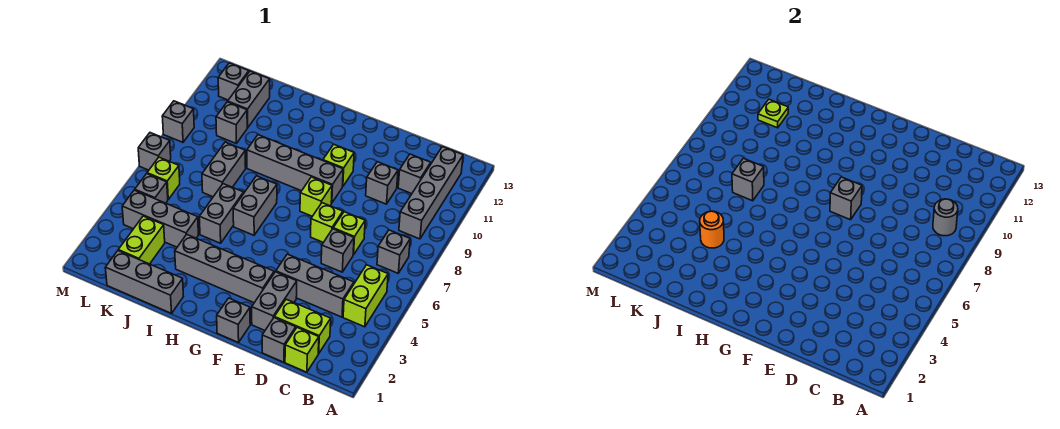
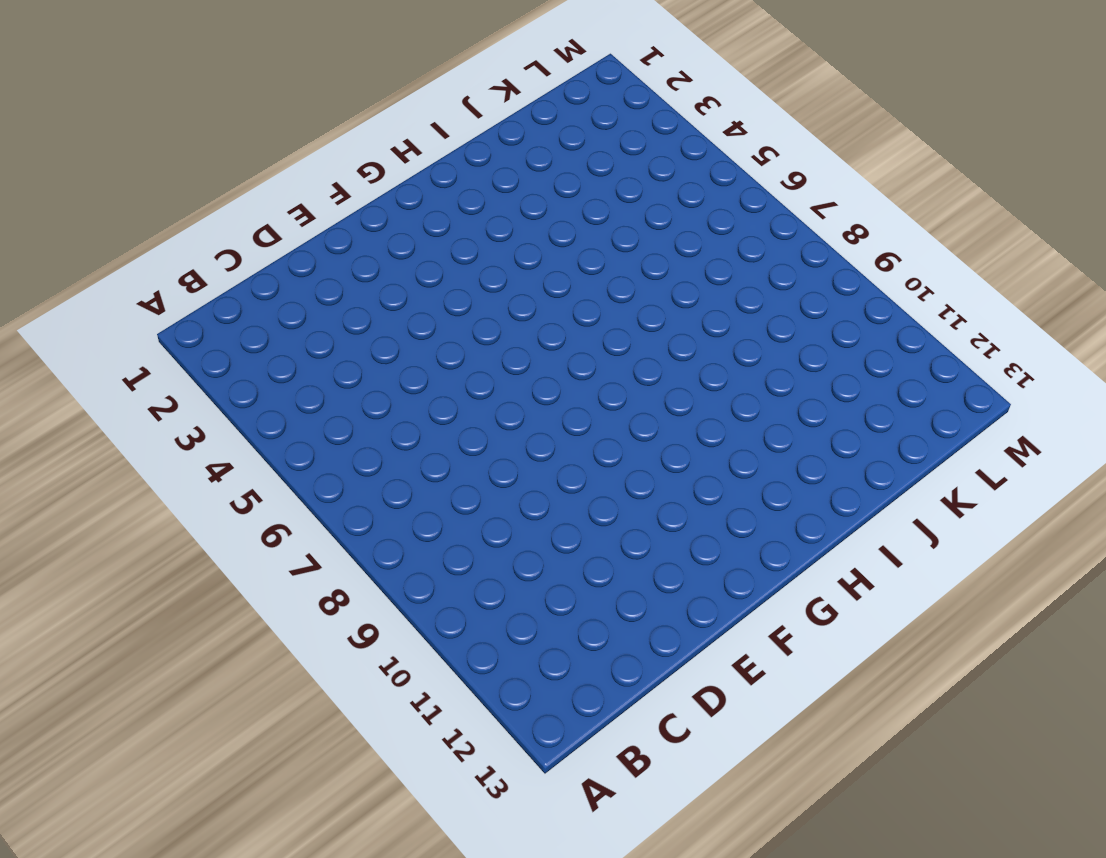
none -> lime 1x2 brick [343,265,388,327]
none -> grey 1x1 brick [377,230,410,273]
none -> grey 1x4 brick [399,147,463,239]
none -> lime 1x1 brick [285,328,319,372]

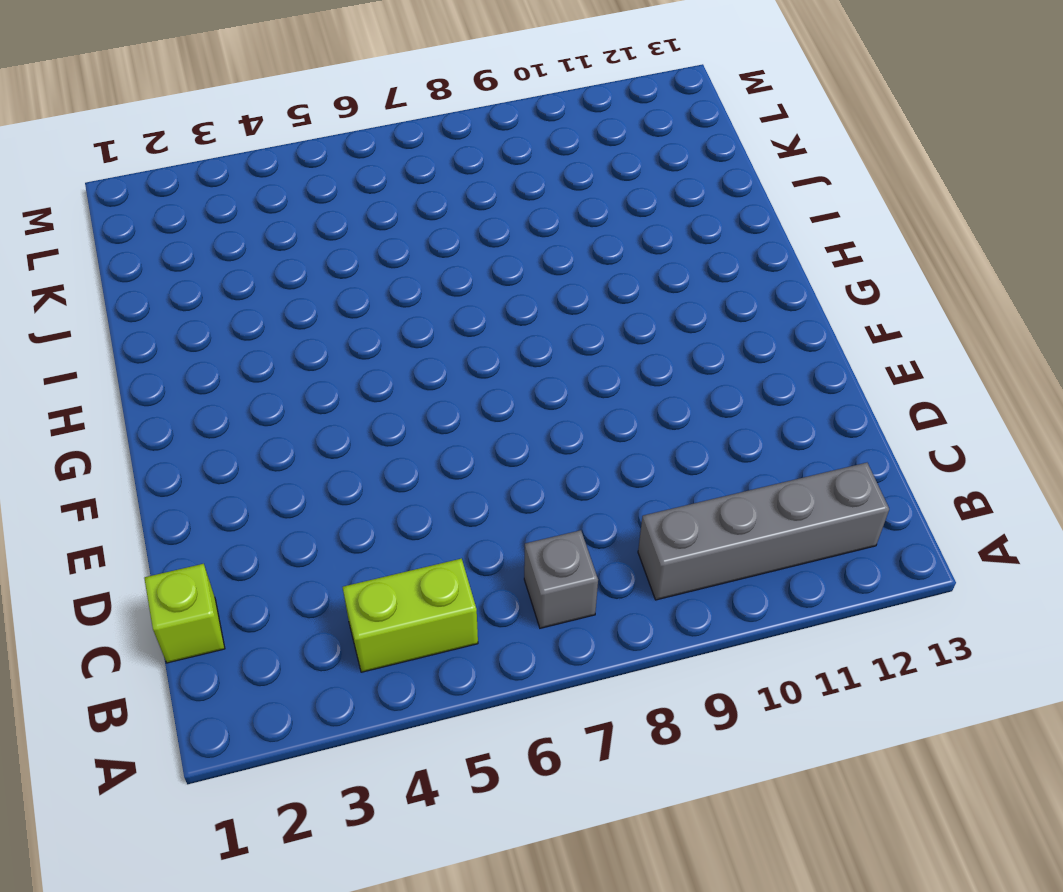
none -> lime 1x2 brick [274,299,331,354]
none -> grey 1x3 brick [276,254,354,317]
none -> grey 1x1 brick [398,154,431,194]
none -> grey 1x1 brick [262,318,296,362]

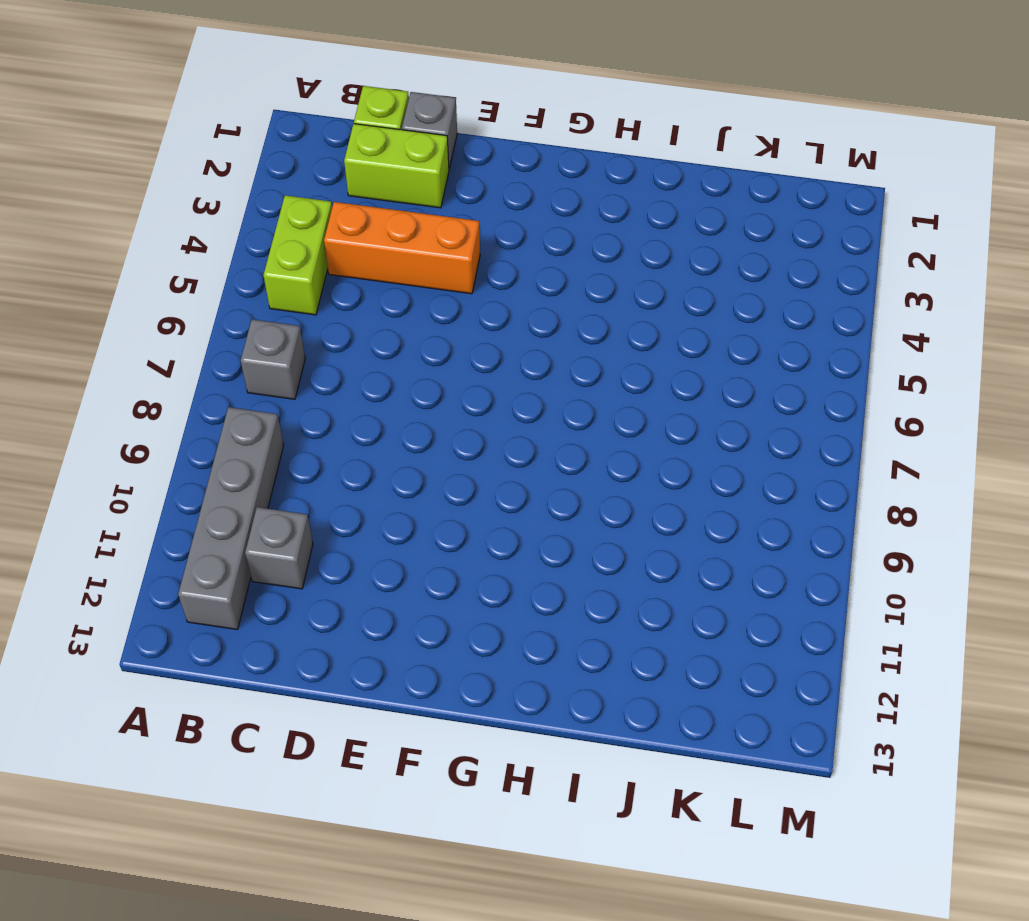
orange 1x3 brick [324,202,480,294] -> grey 1x3 brick [276,254,354,317]
none -> grey 1x1 brick [321,229,354,272]
none -> lime 1x1 brick [333,212,365,255]
none -> grey 1x1 brick [366,162,398,204]
none -> grey 1x2 brick [252,272,297,330]

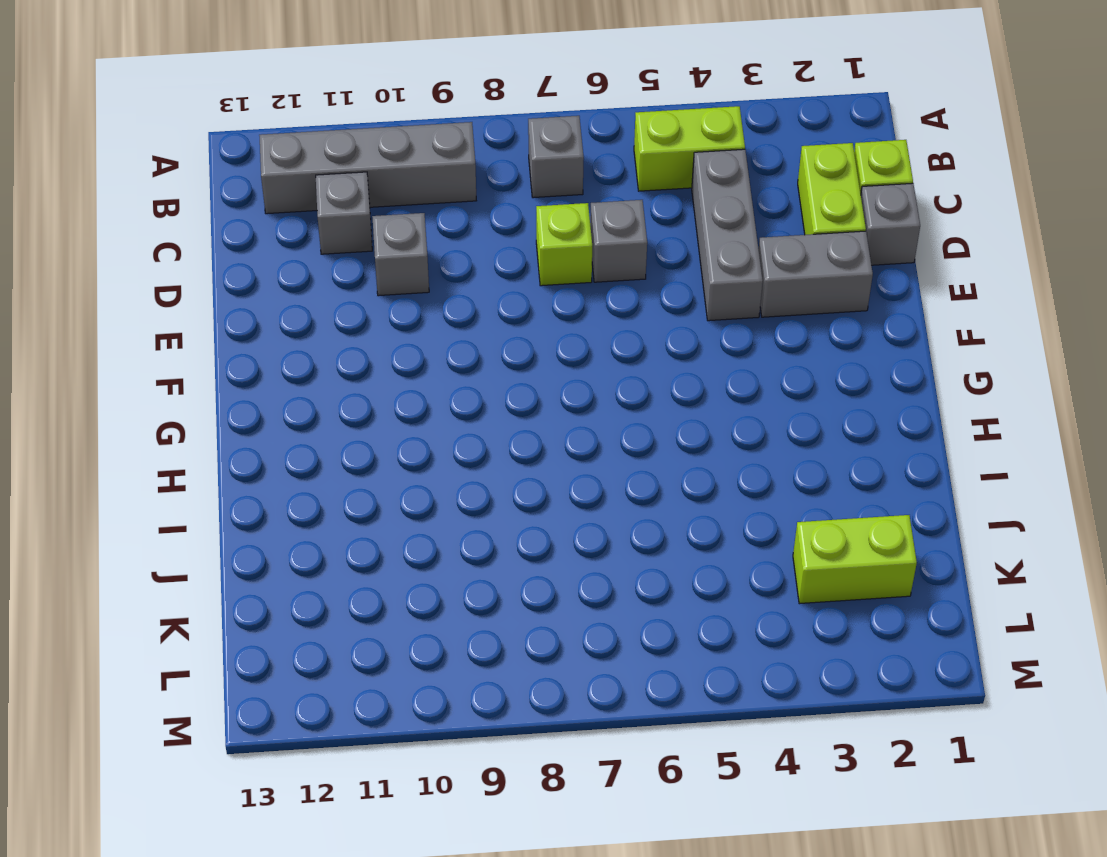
none -> lime 1x1 brick [311,203,343,242]
none -> grey 1x1 brick [217,298,250,343]
none -> grey 1x4 brick [175,234,274,303]
none -> lime 1x1 brick [300,177,332,216]

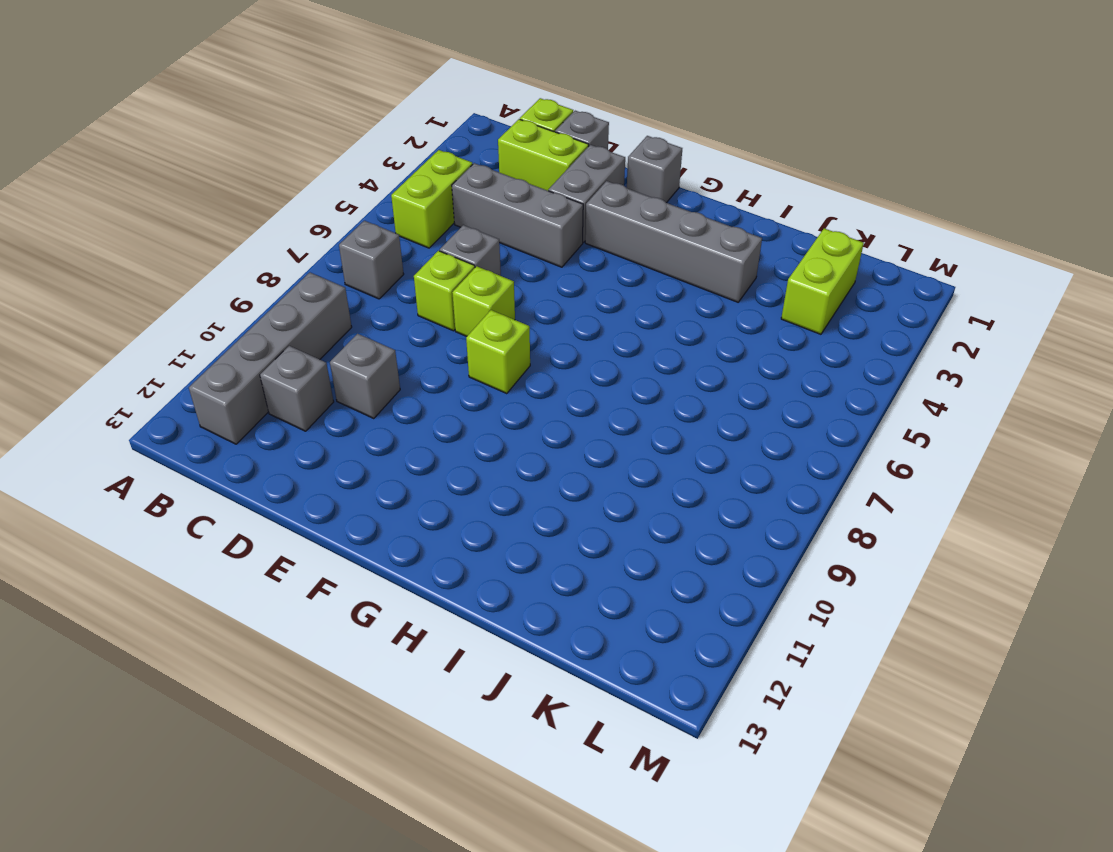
none -> grey 1x4 brick [247,135,343,203]
none -> lime 1x1 brick [323,144,354,187]
none -> grey 1x2 brick [233,176,277,235]
none -> grey 1x3 brick [105,251,183,313]

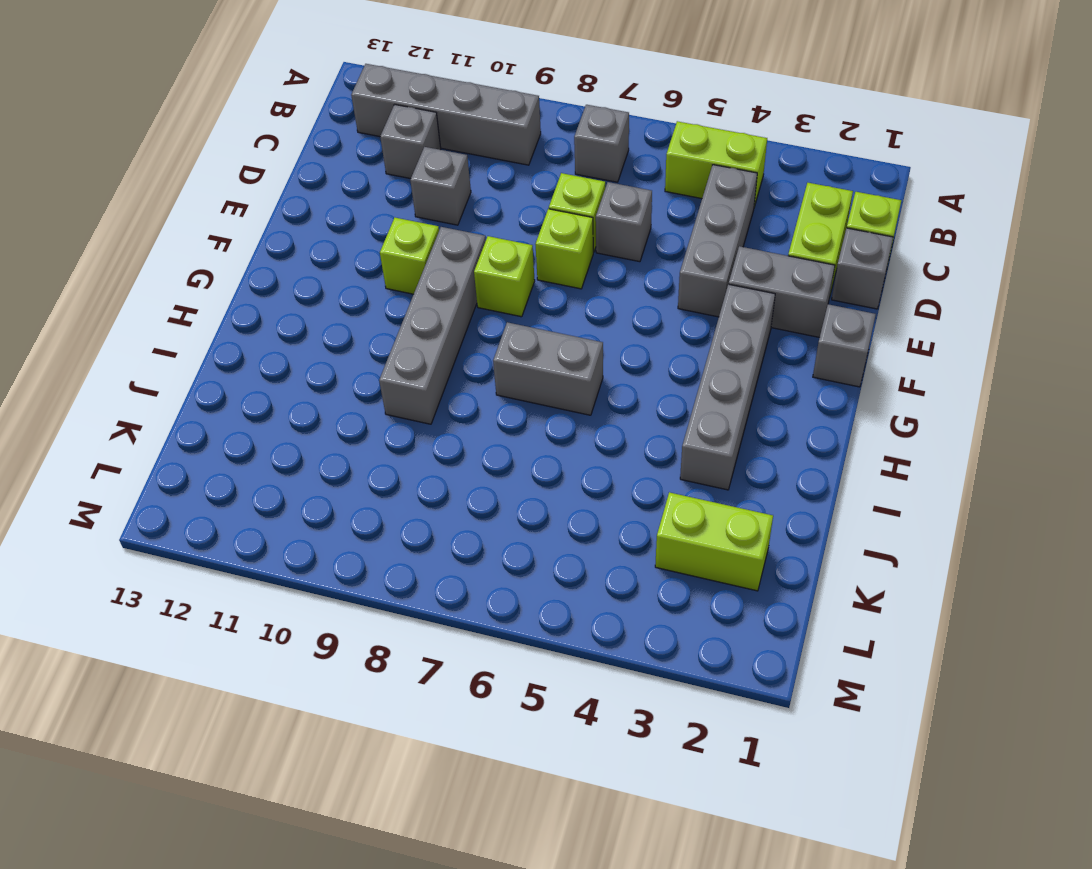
none -> grey 1x3 brick [105,251,183,313]
none -> grey 1x2 brick [199,184,244,243]
none -> grey 1x3 brick [122,190,198,247]
none -> grey 1x2 brick [202,142,246,197]

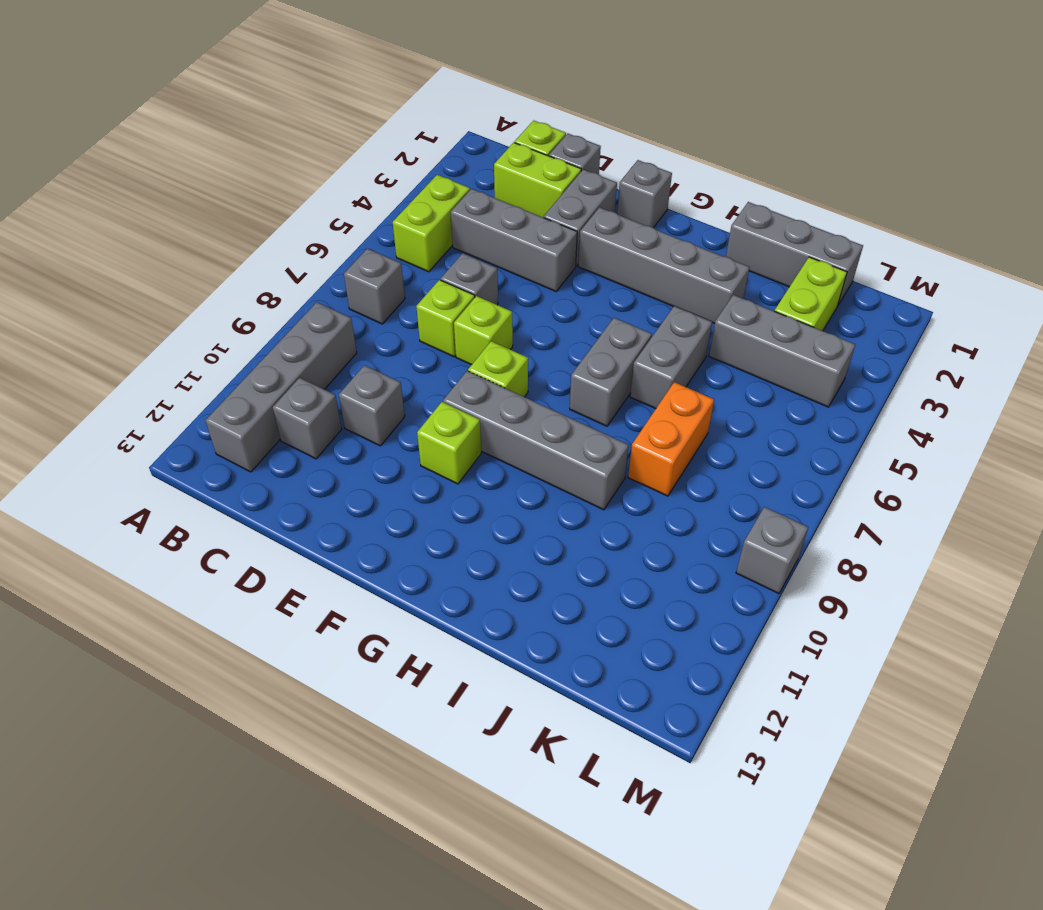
orange 1x2 brick [628,382,714,496] -> grey 1x2 brick [202,142,246,197]
none -> grey 1x1 brick [216,102,247,143]
none -> grey 1x2 brick [228,71,270,128]
none -> grey 1x1 brick [135,174,168,203]
none -> lime 1x1 brick [147,157,180,199]

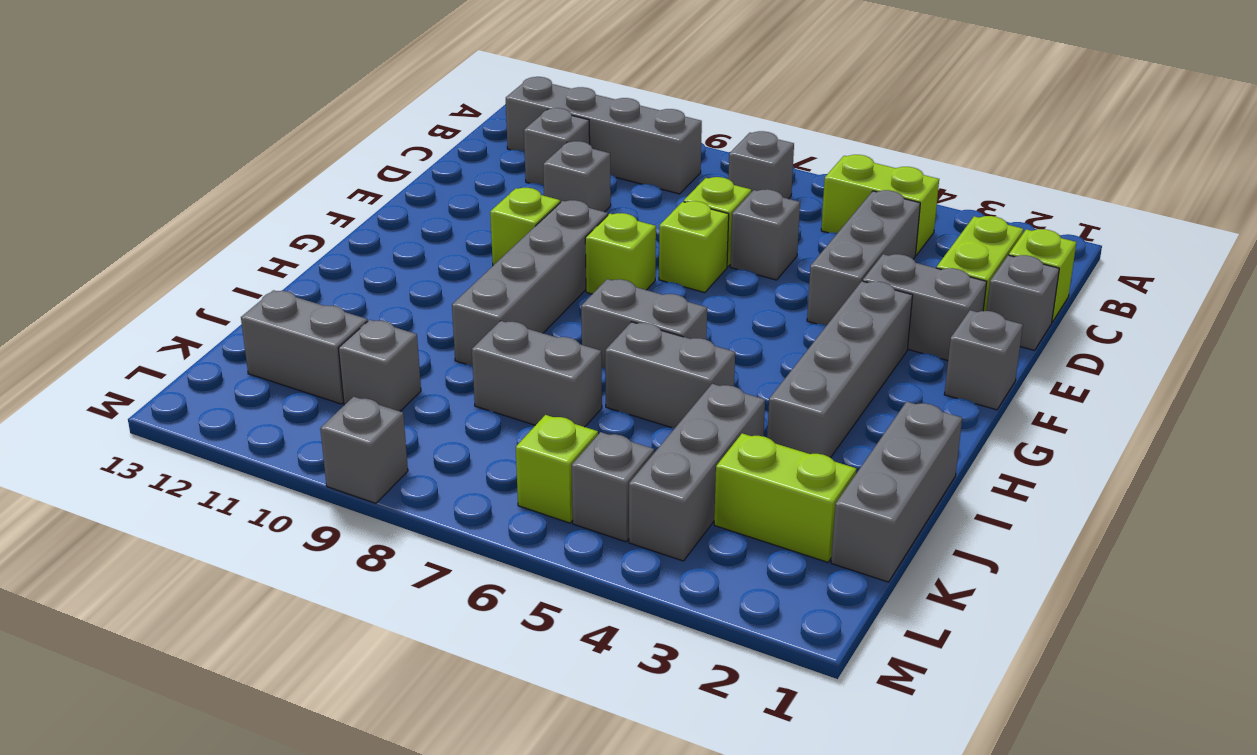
none -> grey 1x1 brick [218,63,249,100]
none -> grey 1x1 brick [138,133,171,170]
none -> grey 1x1 round brick [933,199,958,236]
none -> grey 1x1 brick [830,177,862,220]

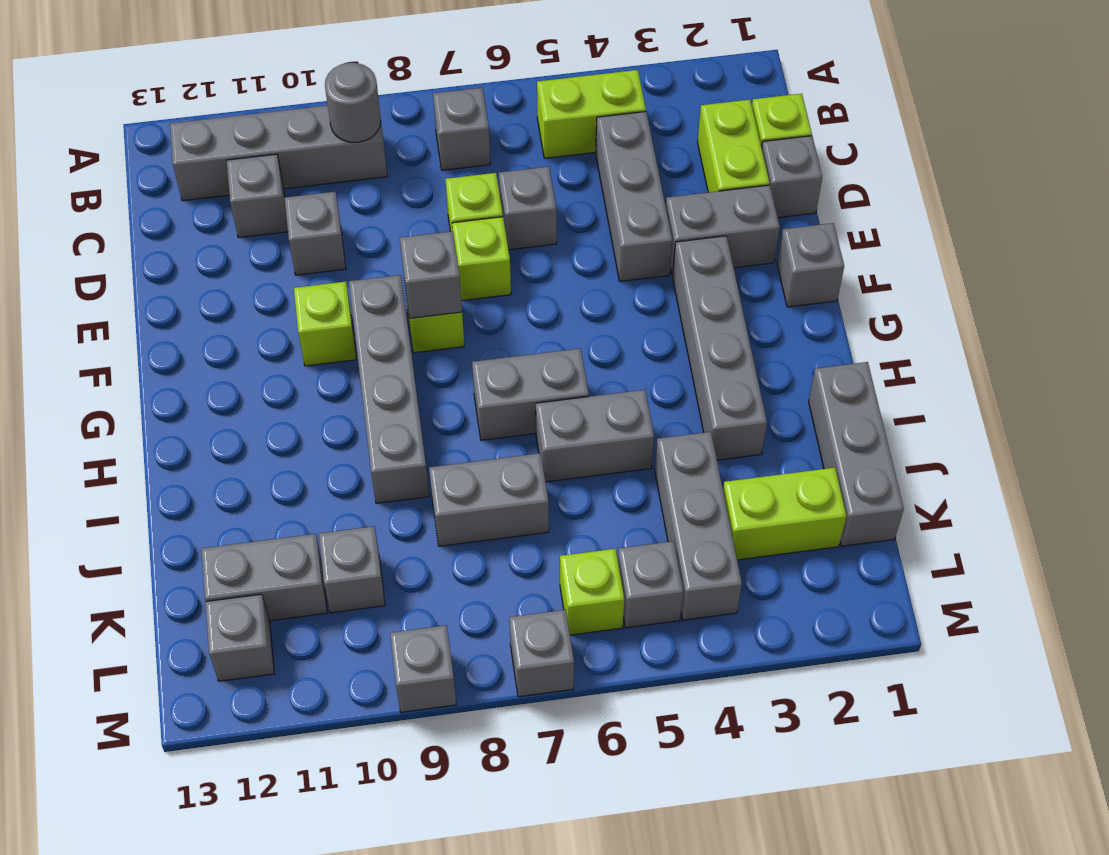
none -> orange 1x1 round brick [700,211,724,248]
none -> grey 1x1 brick [732,158,764,201]
none -> lime 1x1 plate [758,99,788,128]

